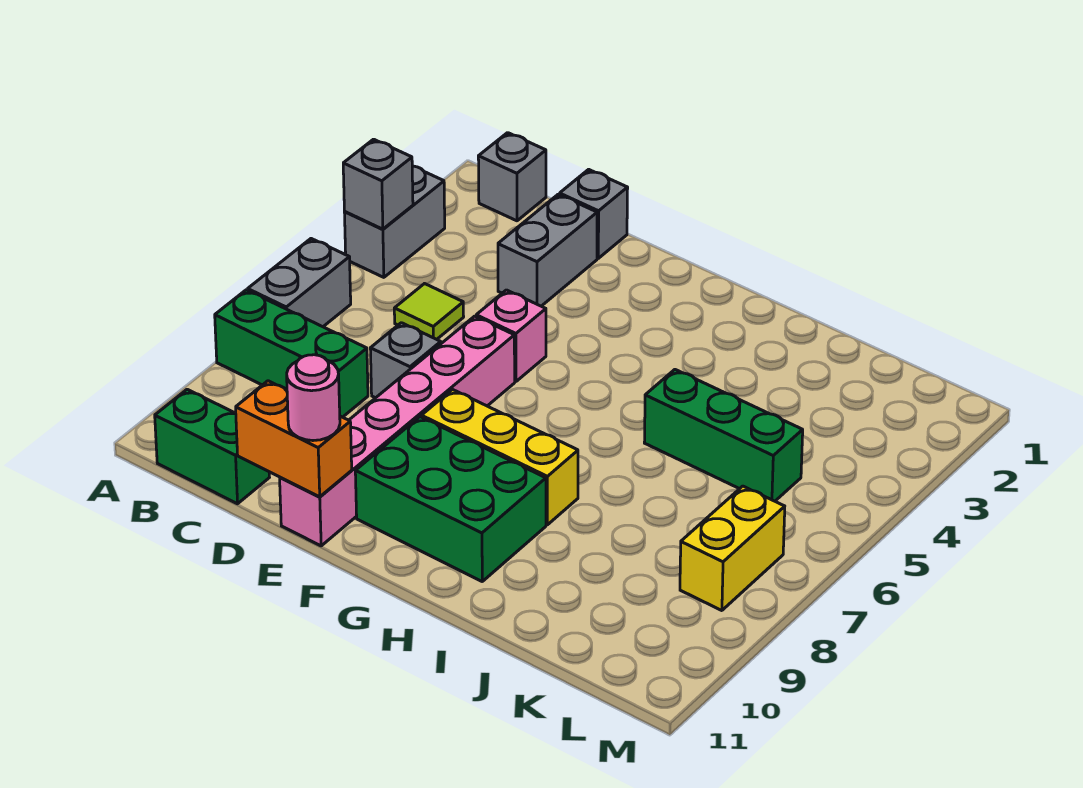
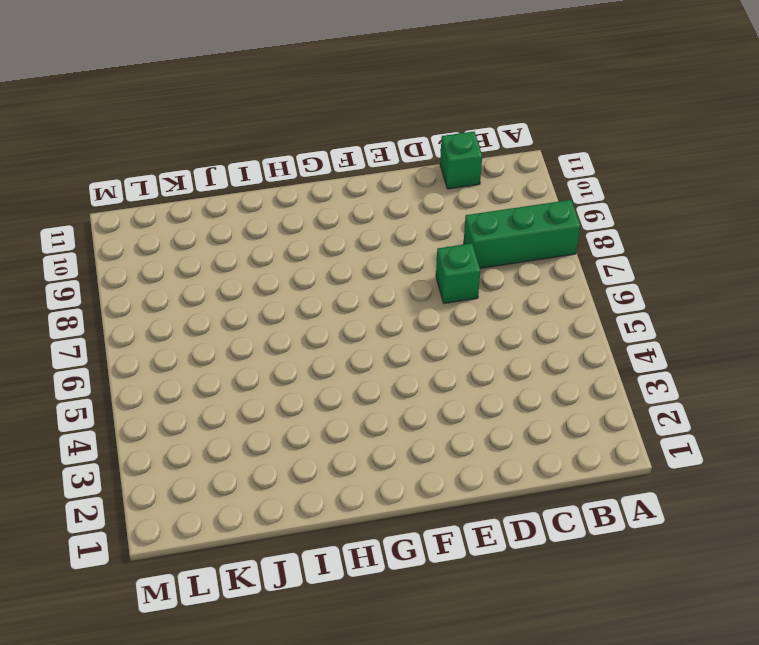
green 1x1 brick [440,131,482,189] -> green 1x2 brick [155,389,269,504]
green 1x1 brick [436,243,480,304] -> grey 1x1 brick [370,323,441,398]
none -> grey 1x2 brick [344,166,445,277]
none -> grey 1x2 brick [248,239,351,327]
none -> grey 1x1 brick [478,133,546,221]

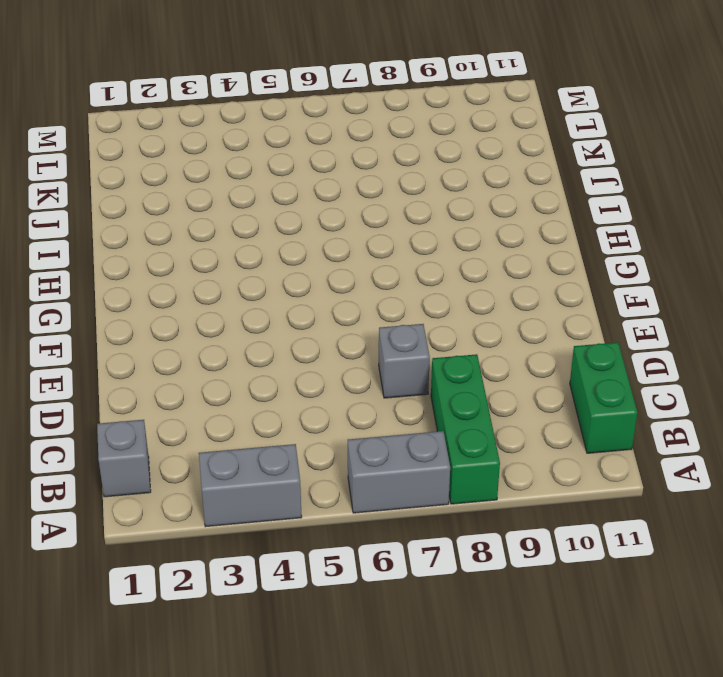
none -> lime 1x1 tile [394,284,464,339]
none -> grey 1x1 brick [560,169,628,258]
none -> grey 1x2 brick [498,194,597,306]

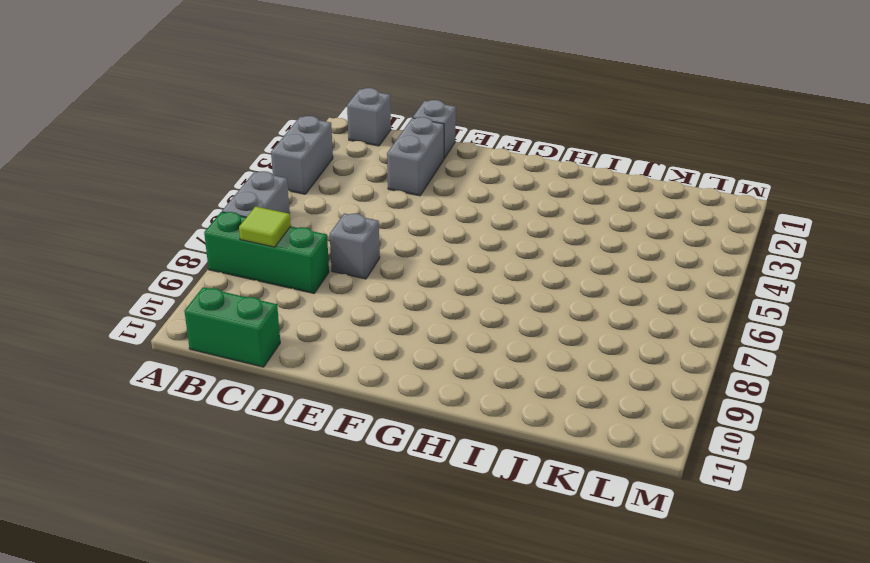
lime 1x1 tile [239,207,291,247] -> lime 1x1 tile moved to [394,284,464,339]
none -> pink 1x1 brick [476,290,546,381]
none -> pink 1x6 brick [280,316,515,546]
none -> yellow 1x3 brick [421,390,578,525]

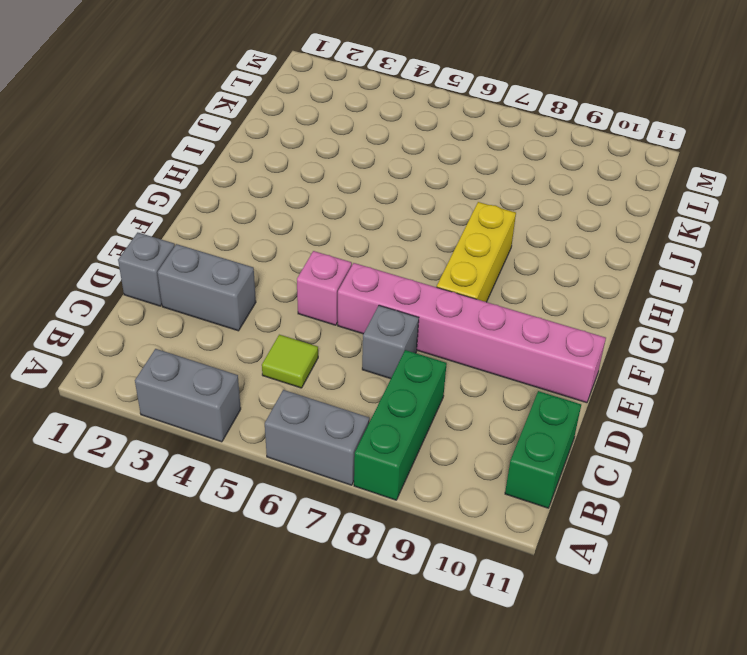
none -> grey 1x1 brick [478,133,546,221]
none -> green 2x3 brick [355,417,546,581]
none -> green 1x3 brick [644,370,803,501]

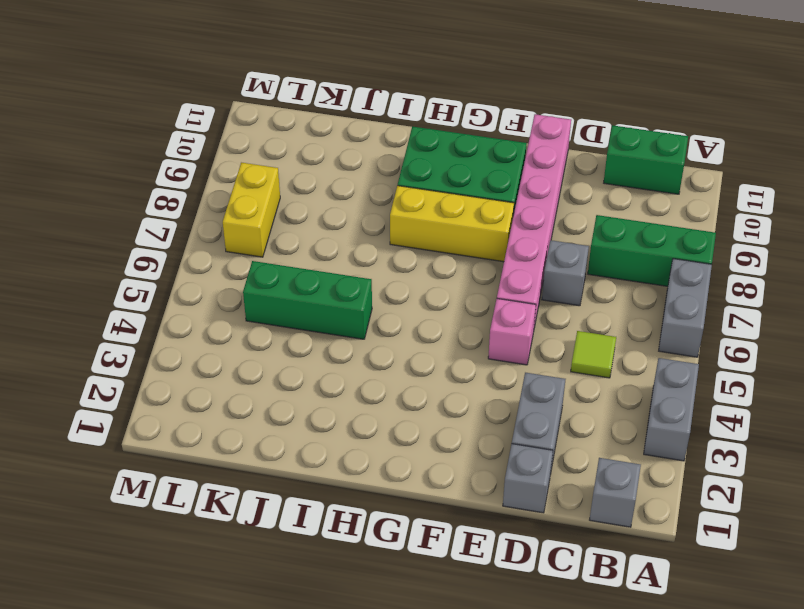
none -> grey 1x1 brick [343,139,413,229]
none -> orange 1x2 brick [236,381,352,497]
none -> pink 1x1 round brick [287,355,340,441]

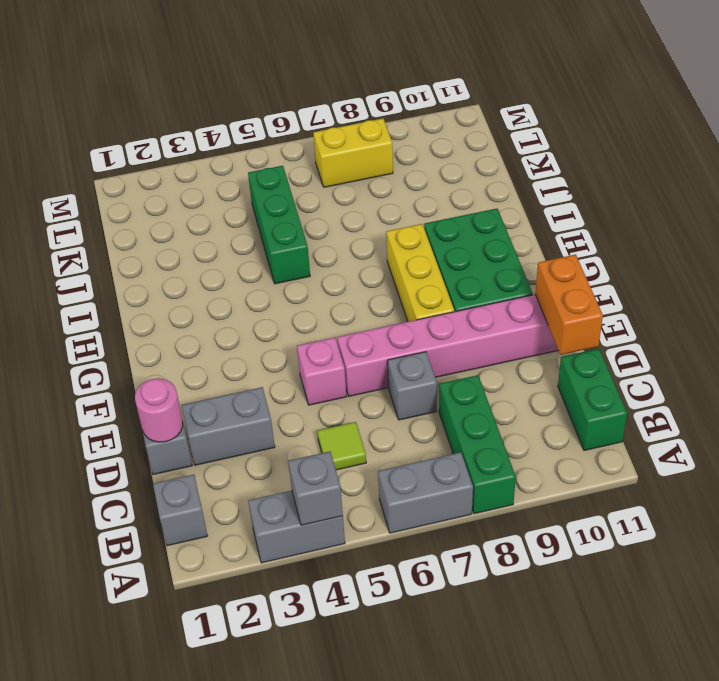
pink 1x1 round brick [135,378,183,442] -> pink 1x1 round brick moved to [287,355,340,441]

